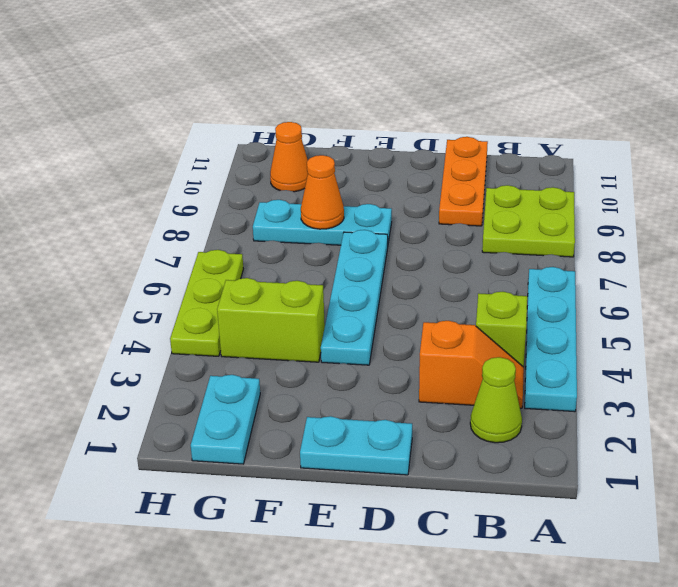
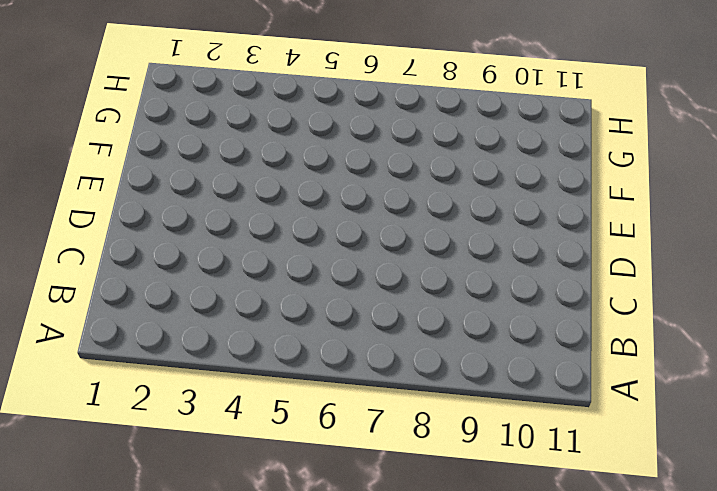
none -> cyan 1x4 plate [525,267,577,412]
none -> lime 2x2 plate [482,185,575,257]
none -> lime 1x1 cone [470,357,522,443]

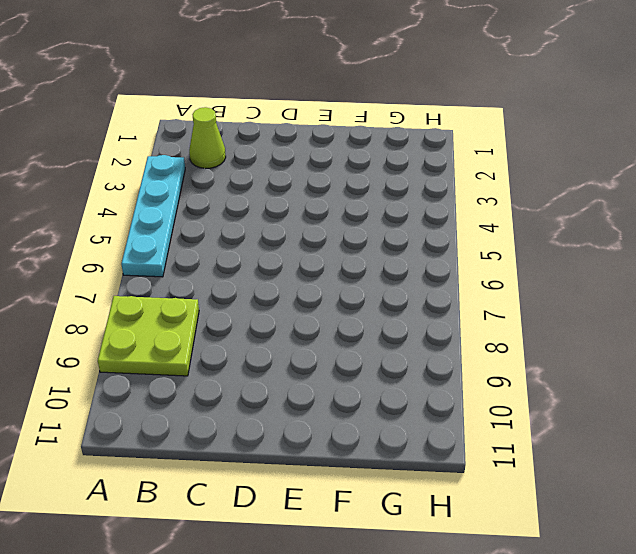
none -> orange 1x2 slope [419,321,524,408]
none -> lime 1x1 brick [476,292,527,367]
none -> orange 1x3 plate [439,137,488,226]

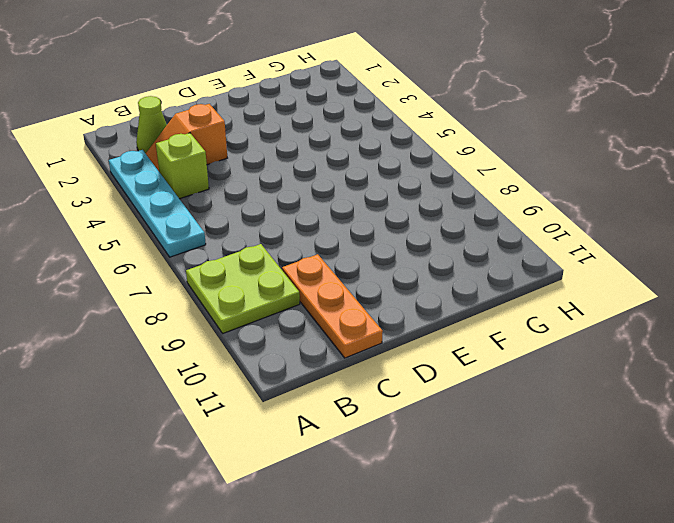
none -> cyan 1x2 plate [300,416,412,475]
none -> cyan 1x4 plate [321,230,388,365]
none -> cyan 1x3 plate [253,200,392,245]

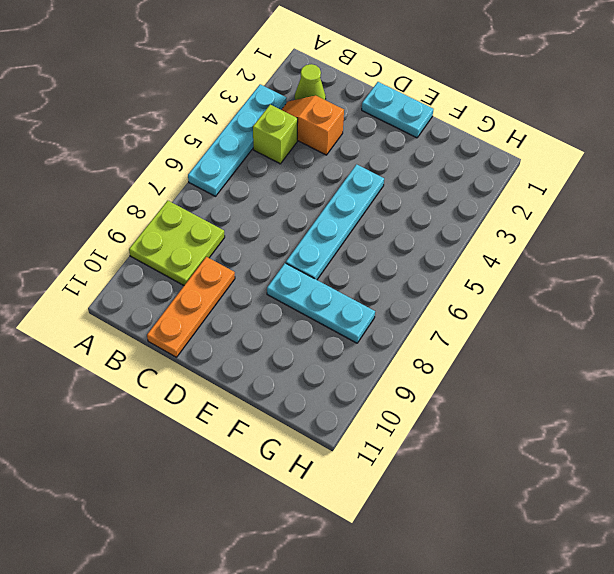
none -> lime 1x2 brick [217,278,325,362]
none -> cyan 1x2 plate [191,375,260,464]
none -> orange 1x1 cone [270,122,308,192]

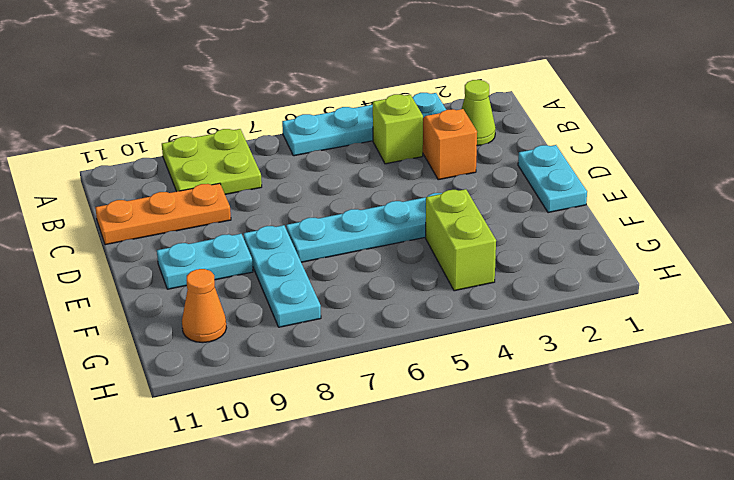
cyan 1x2 plate [157,234,253,289] -> cyan 1x2 plate moved to [191,375,260,464]
none -> lime 1x3 plate [170,250,243,356]
none -> orange 1x1 cone [301,155,344,229]

